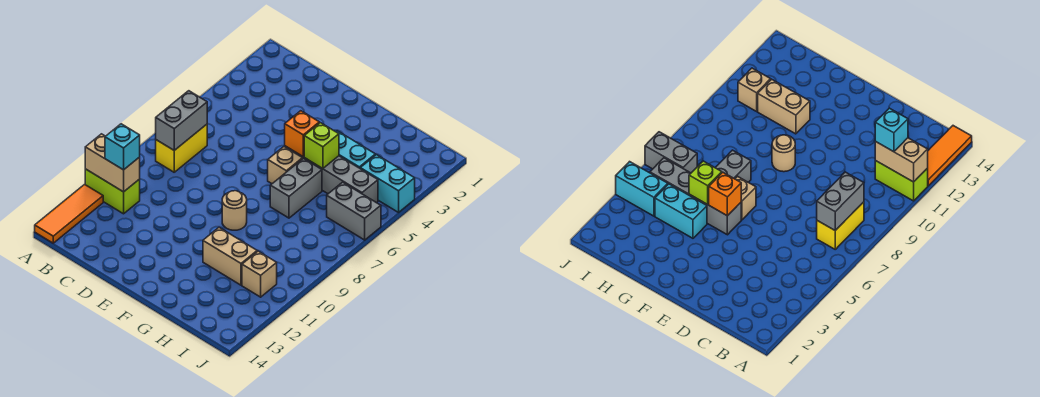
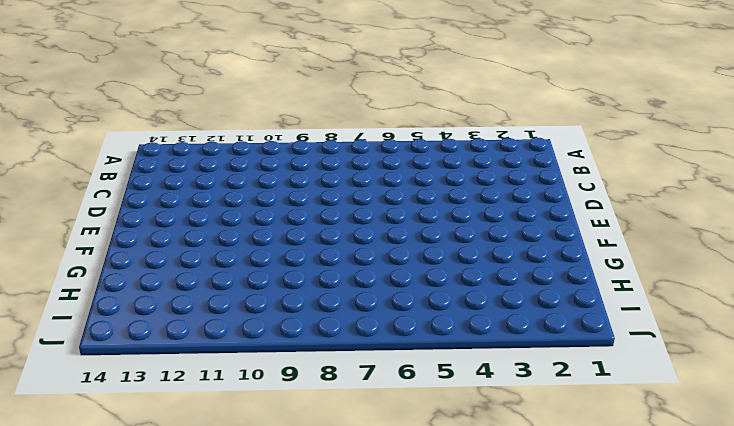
none -> lime 1x2 brick [85,169,140,214]
none -> orange 1x3 tile [35,184,103,243]
none -> yellow 1x2 brick [156,124,207,172]

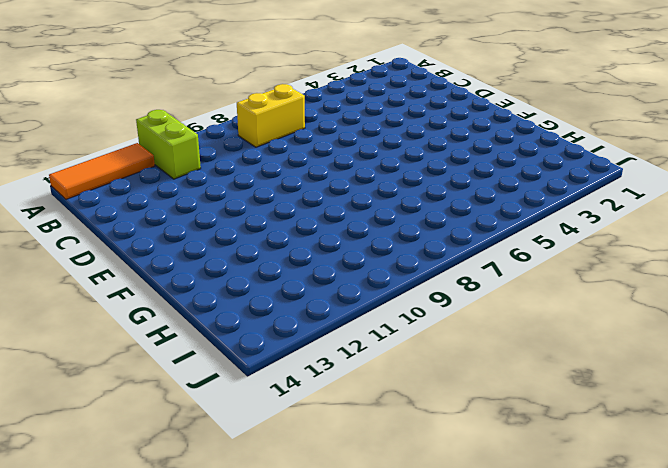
none -> grey 1x4 brick [285,146,378,203]
none -> tan 1x1 brick [268,147,303,184]
none -> tan 1x1 round brick [222,191,247,230]

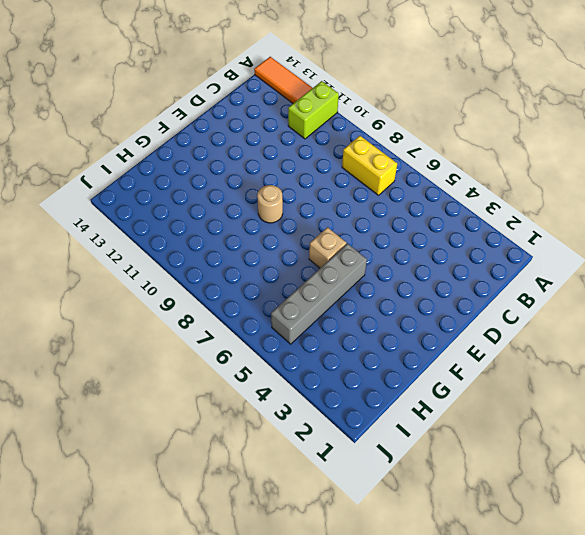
none -> cyan 1x2 brick [336,131,375,168]
none -> grey 1x2 brick [270,159,322,218]
none -> tan 1x2 brick [203,228,257,285]

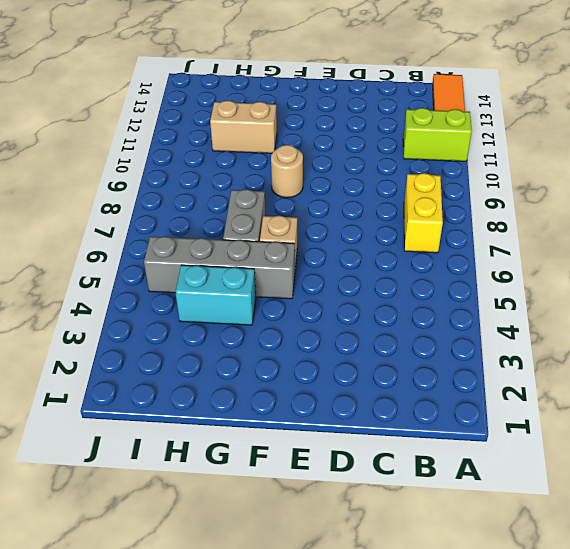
none -> cyan 1x2 brick [360,155,415,212]
none -> grey 1x2 brick [327,182,381,240]
none -> tan 1x1 brick [242,251,277,297]

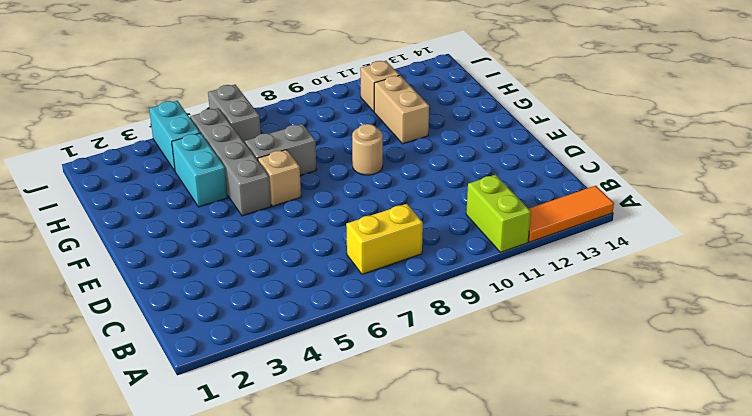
none -> tan 1x2 brick [85,134,140,192]
none -> grey 1x2 brick [156,91,207,150]
none -> orange 1x1 brick [285,111,319,156]

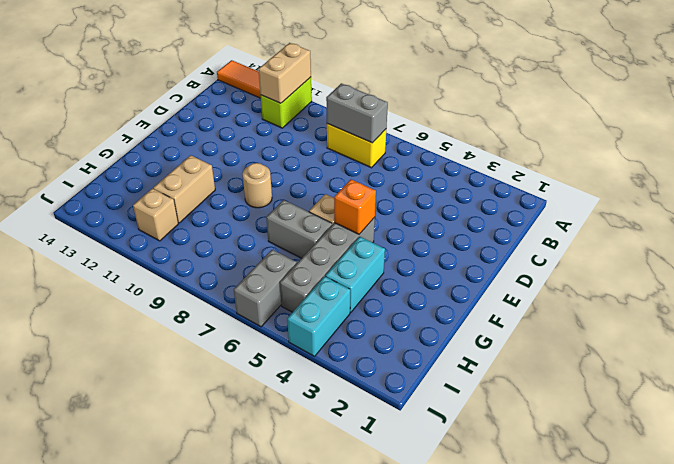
none -> lime 1x1 brick [304,123,339,169]
none -> cyan 1x1 brick [105,124,140,170]

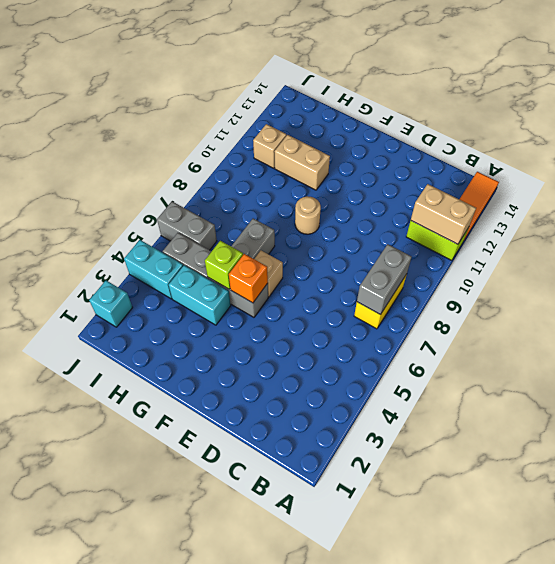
cyan 1x1 brick [89,280,132,327] -> cyan 1x1 brick moved to [105,124,140,170]

